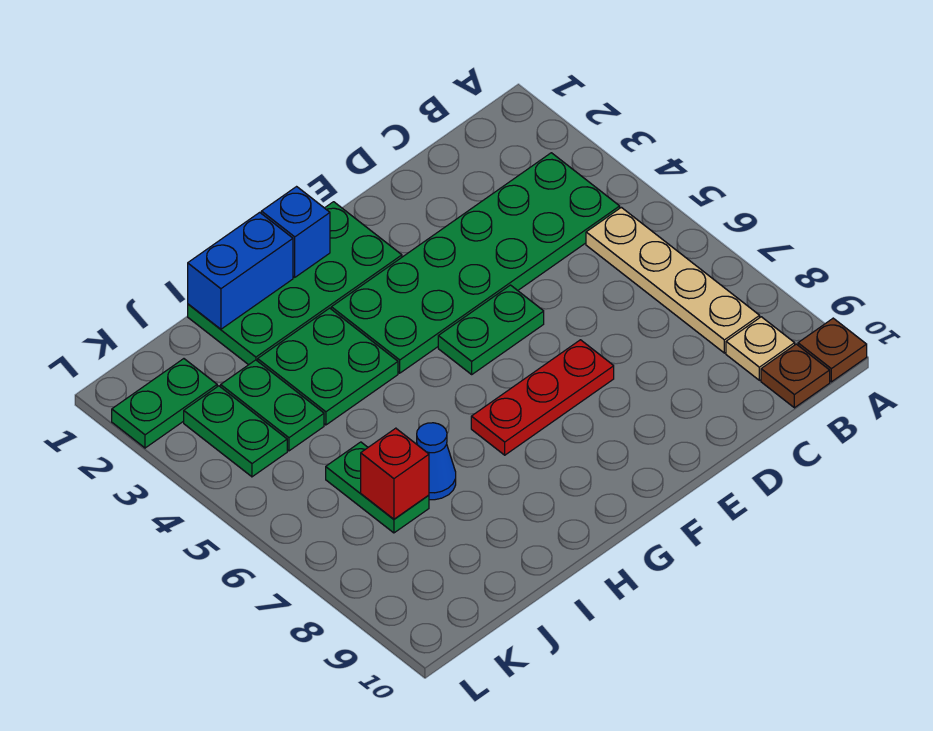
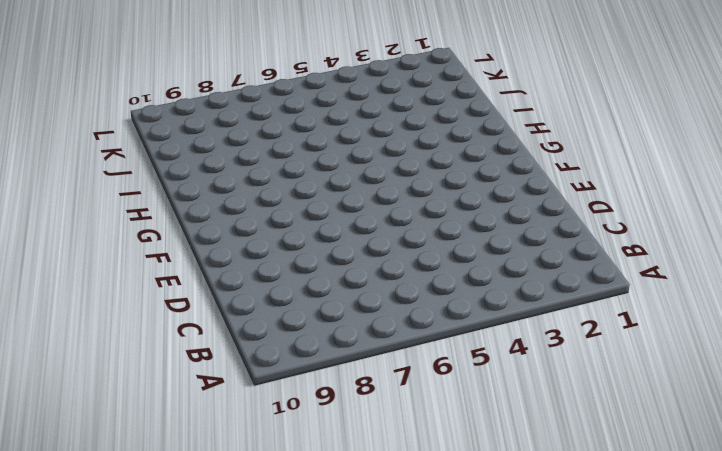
none -> brown 1x1 plate [798,318,867,382]
none -> green 2x6 plate [331,153,620,373]
none -> tan 1x4 plate [586,207,760,353]

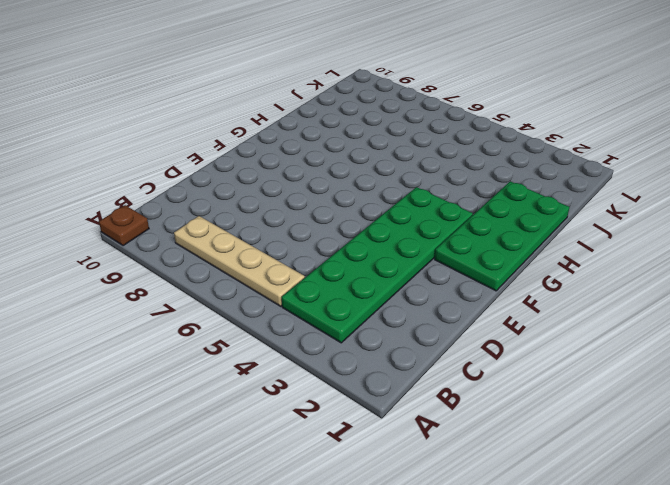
none -> tan 1x1 plate [726,317,795,380]
none -> brown 1x1 plate [761,344,830,408]
none -> green 1x2 plate [438,285,544,374]

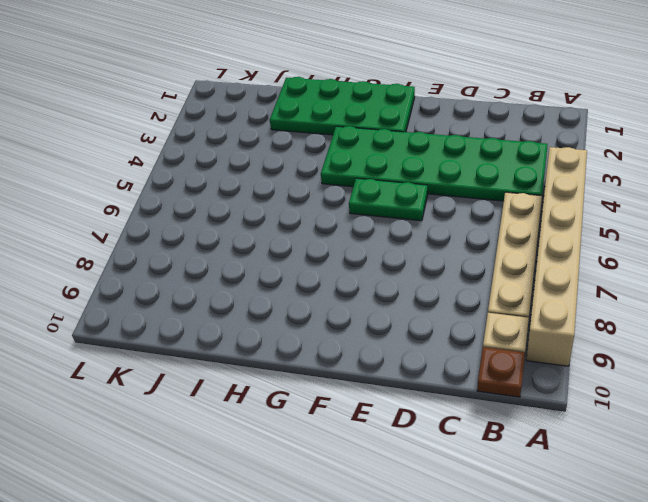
tan 1x6 brick [526,147,587,366] -> none
none -> brown 1x1 plate [798,318,867,382]
none -> red 1x3 plate [471,340,614,455]
none -> green 2x2 plate [258,308,398,425]

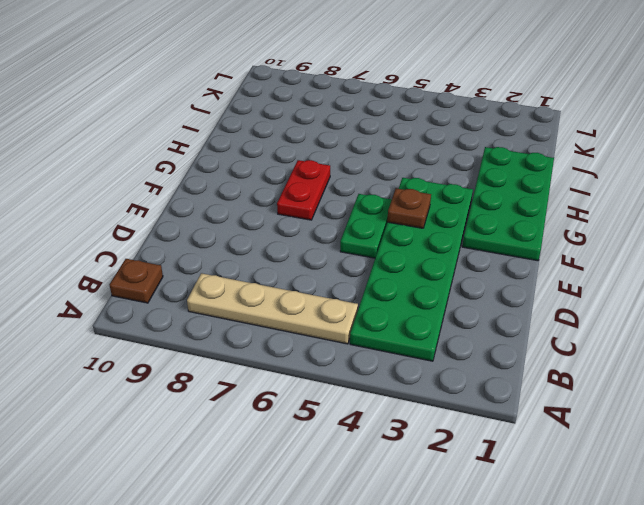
brown 1x1 plate [387,188,431,228] -> brown 1x1 plate moved to [798,318,867,382]
red 1x2 plate [277,160,330,220] -> red 1x3 plate [471,340,614,455]
none -> tan 1x1 plate [726,317,795,380]
none -> green 2x2 plate [258,308,398,425]
none -> blue 1x1 cone [417,423,456,500]

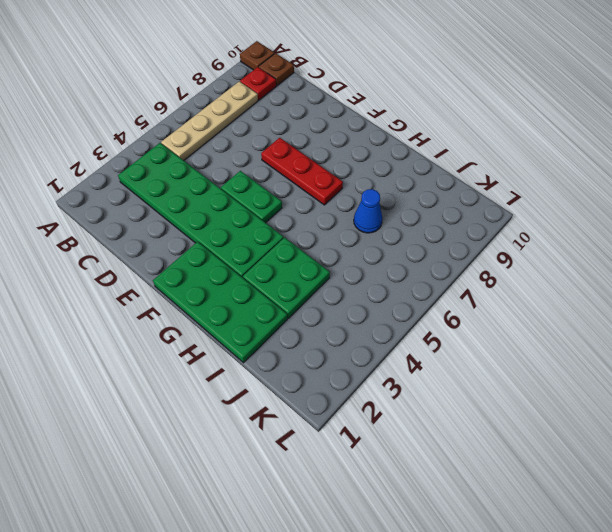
red 1x1 plate [240,67,276,100] -> tan 1x1 plate [726,317,795,380]
none -> green 1x2 plate [221,360,324,451]
none -> green 1x2 plate [326,442,429,533]
none -> green 1x2 plate [112,359,217,448]

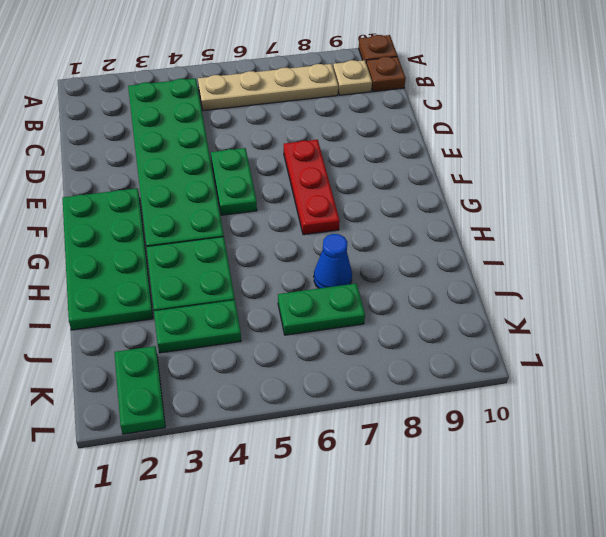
none -> green 1x2 plate [184,386,287,477]
none -> blue 1x1 brick [261,187,330,277]
none -> blue 1x2 brick [188,212,293,329]

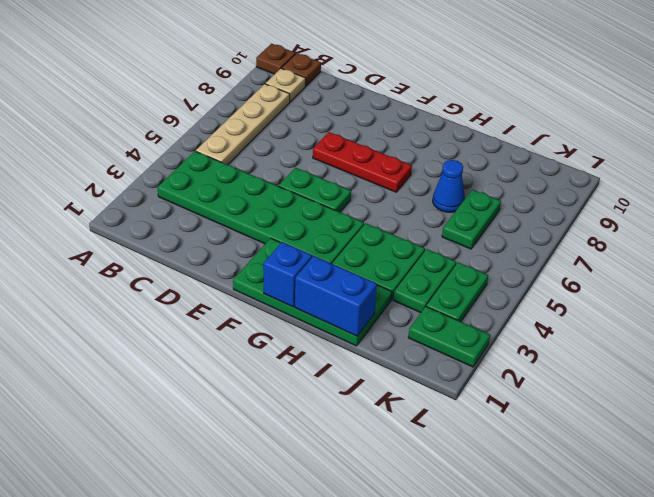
none -> red 1x1 brick [361,428,429,519]

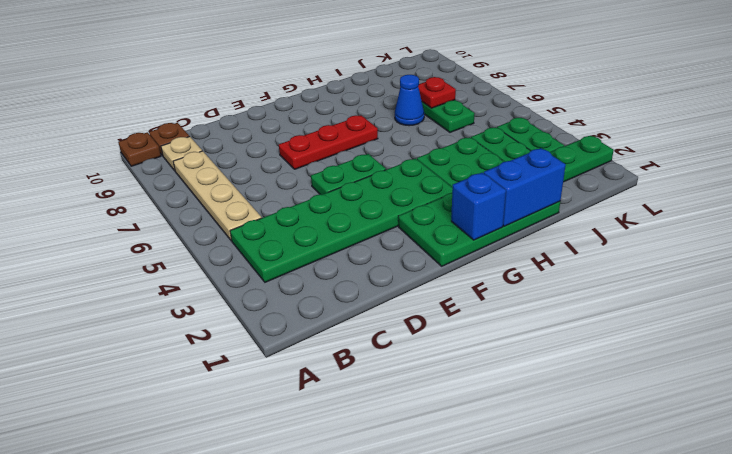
red 1x1 plate [418,77,456,108] -> red 1x1 brick [361,428,429,519]

